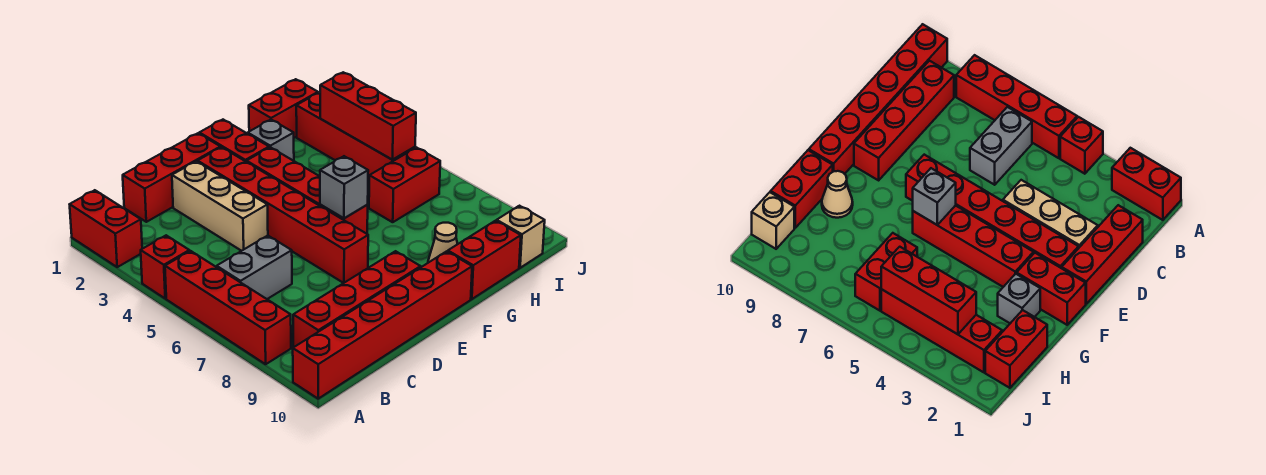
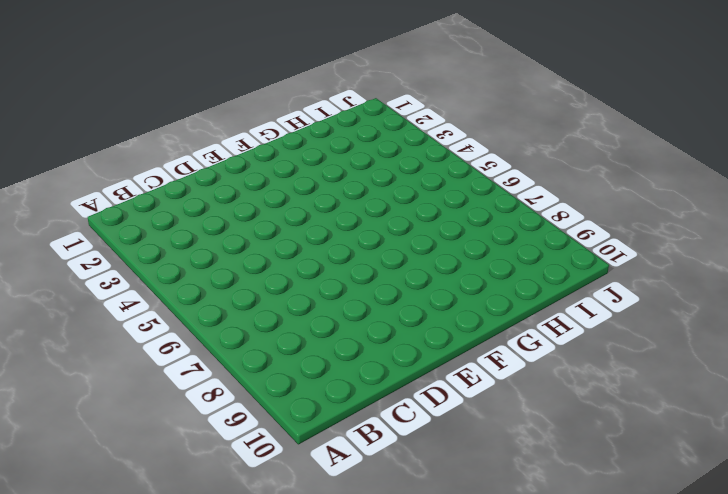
none -> red 1x2 brick [70,190,142,267]
none -> red 1x1 brick [141,235,189,298]
none -> red 1x4 brick [165,251,291,364]

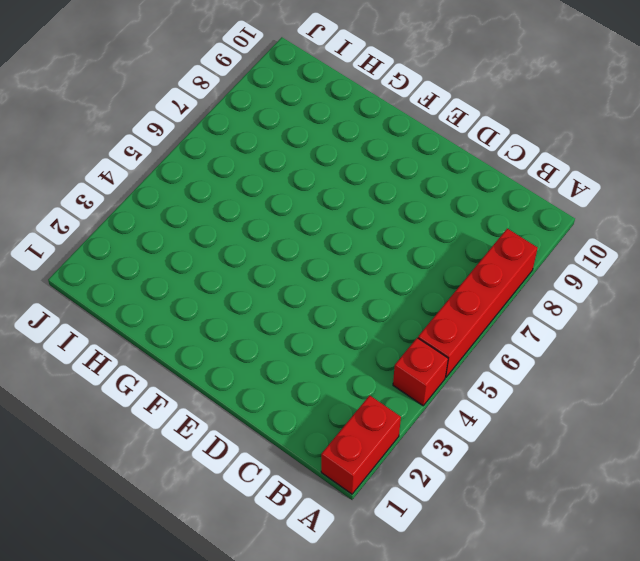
none -> red 1x6 brick [293,251,472,399]
none -> grey 1x2 brick [217,236,292,299]
none -> red 1x4 brick [293,251,421,347]

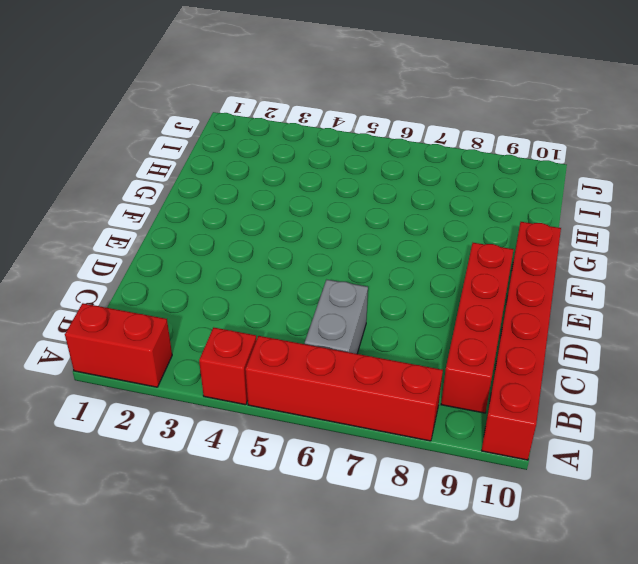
none -> red 1x3 brick [123,133,220,222]
none -> tan 1x3 brick [172,161,268,251]
none -> red 1x6 brick [198,147,368,283]

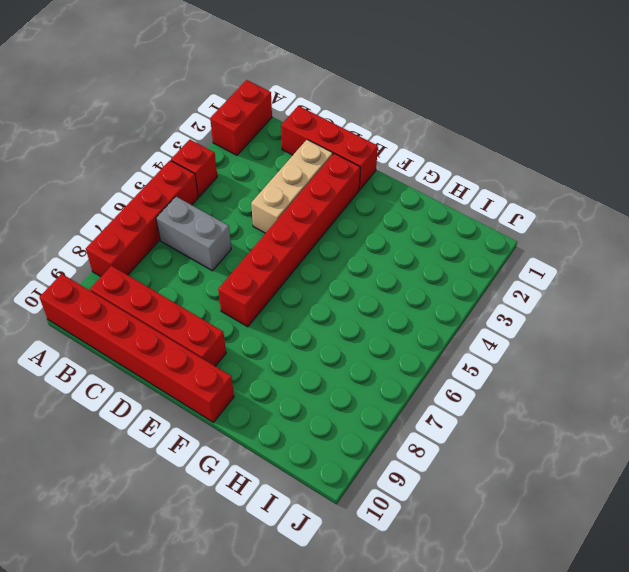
none -> red 1x2 brick [199,120,269,162]
none -> red 1x4 brick [247,147,368,234]
none -> grey 1x1 brick [248,120,294,161]

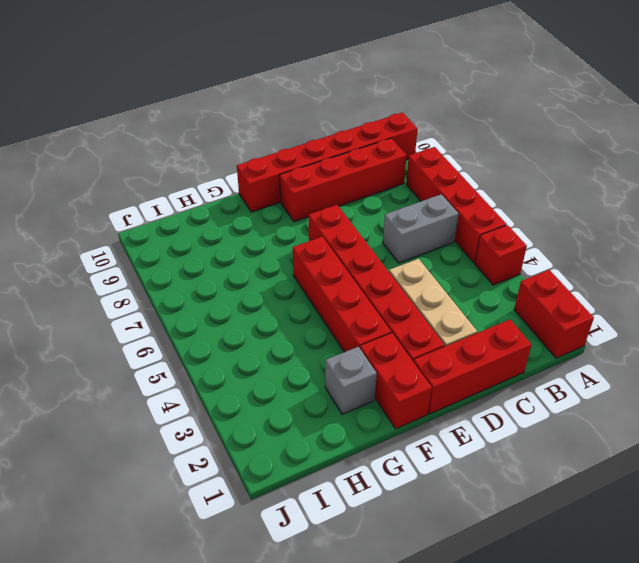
none -> tan 1x1 cone [428,223,457,263]
none -> red 1x2 brick [448,221,521,299]
none -> red 1x2 brick [249,79,318,138]

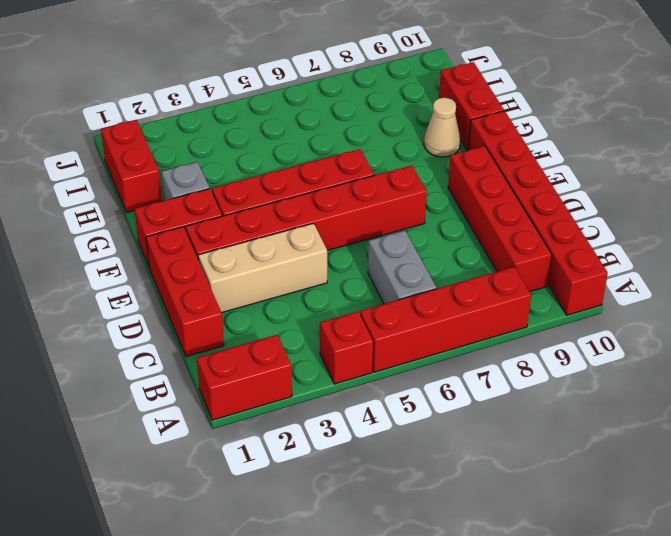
none -> red 1x2 brick [369,148,440,222]
none -> red 1x4 brick [296,93,415,180]
none -> tan 1x1 brick [497,206,545,268]

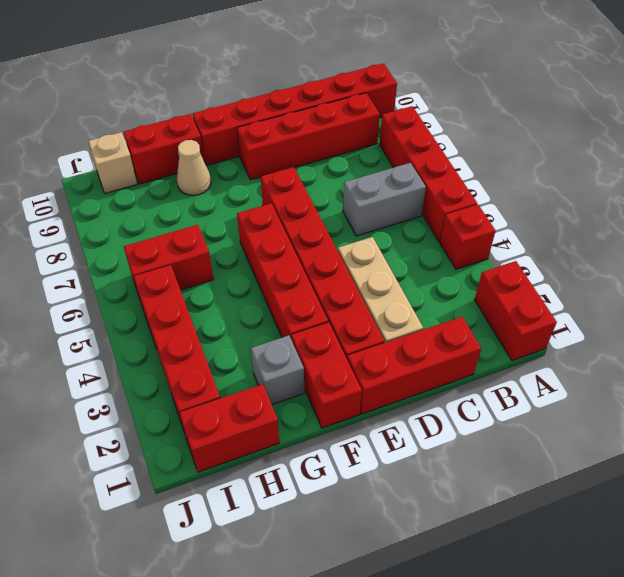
none -> grey 1x1 brick [320,156,368,218]
none -> red 1x3 brick [320,72,416,160]

